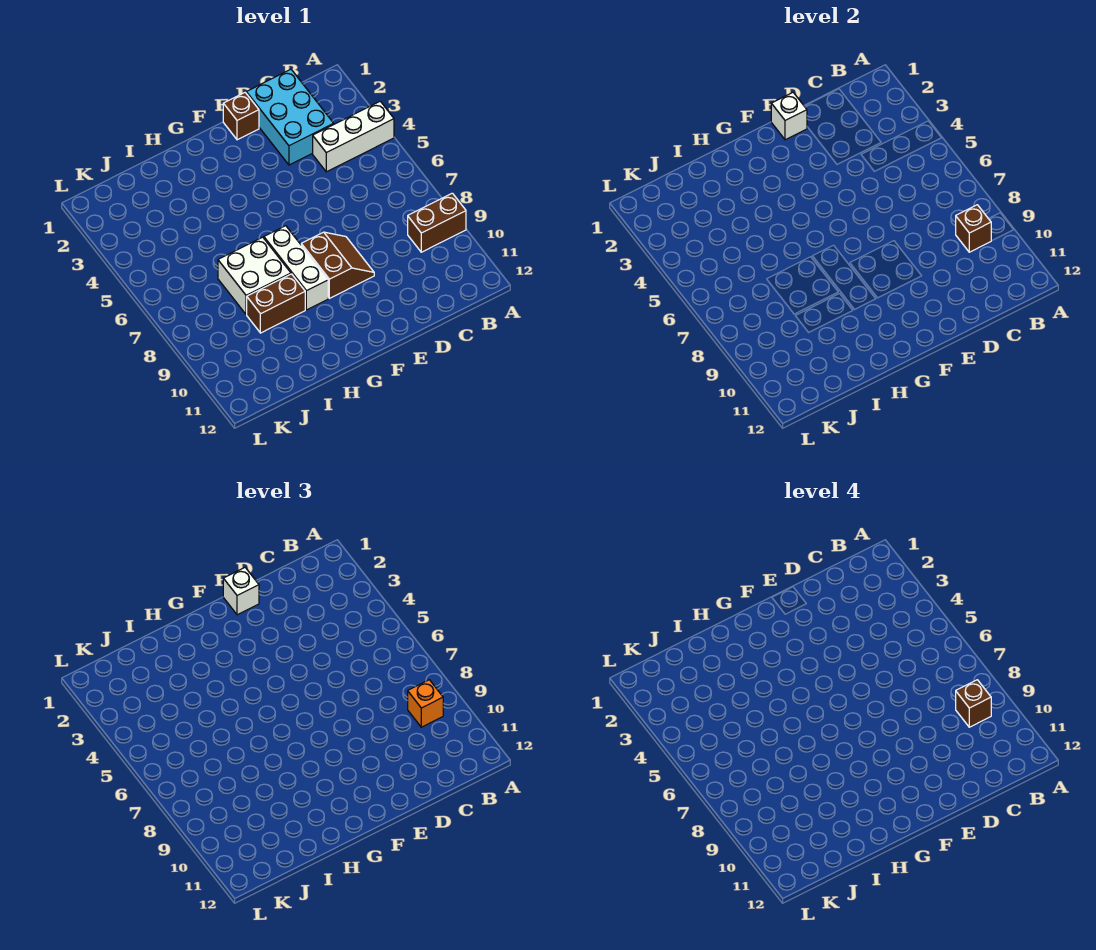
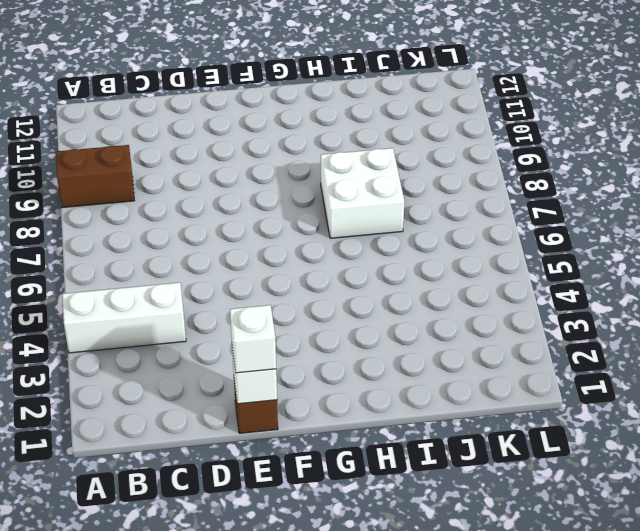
none -> cyan 2x3 brick [246,69,334,165]
none -> brown 2x2 slope [301,232,374,298]
none -> white 1x3 brick [264,226,328,310]

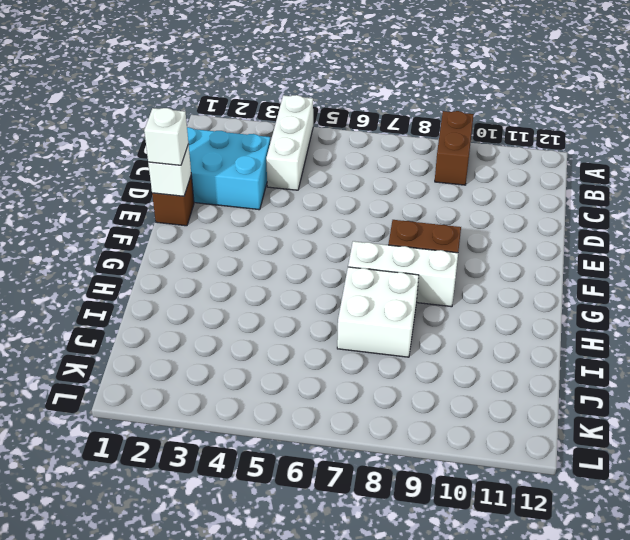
none -> brown 1x2 brick [247,274,305,333]
none -> brown 1x1 brick [956,205,991,252]
none -> orange 1x1 brick [408,680,443,727]

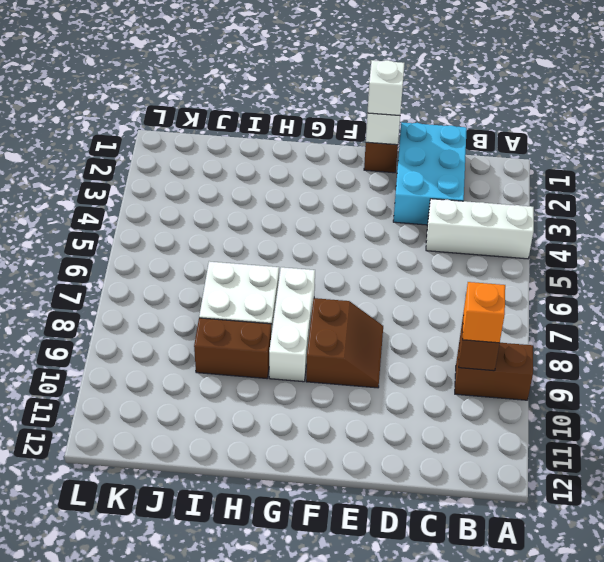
none -> brown 1x1 brick [956,680,991,727]

